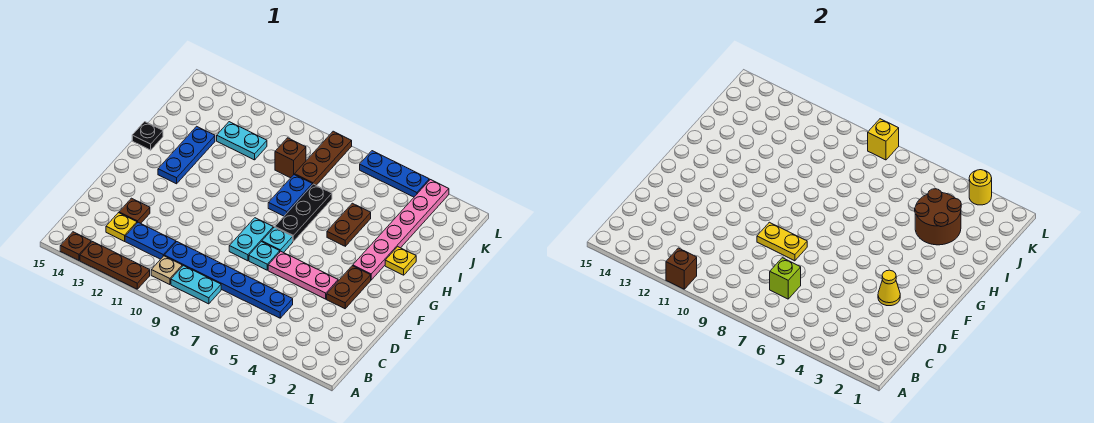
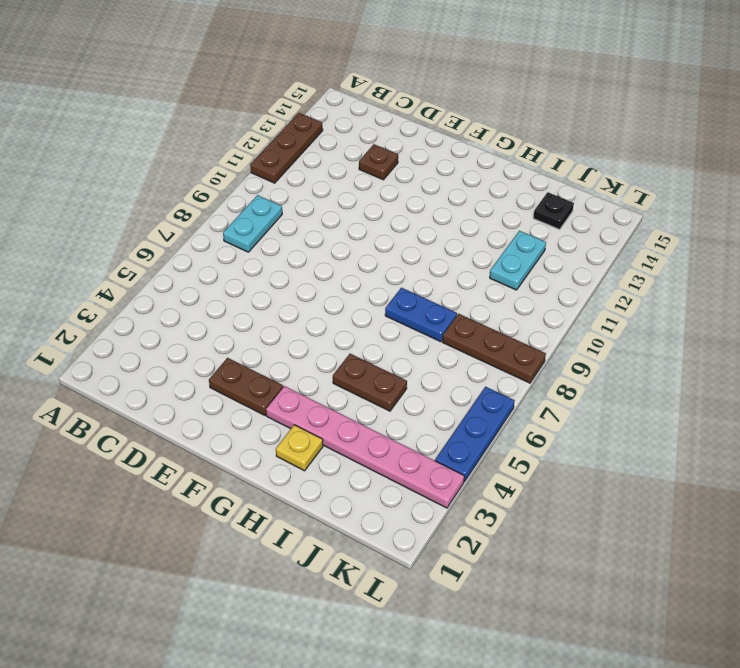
black 1x1 plate [533,192,574,229] -> black 1x1 plate moved to [132,122,163,150]
none -> brown 1x1 plate [60,232,91,260]
none -> tan 1x1 plate [151,256,182,285]
none -> blue 1x6 plate [164,242,293,318]
none -> blue 1x2 plate [125,222,176,259]

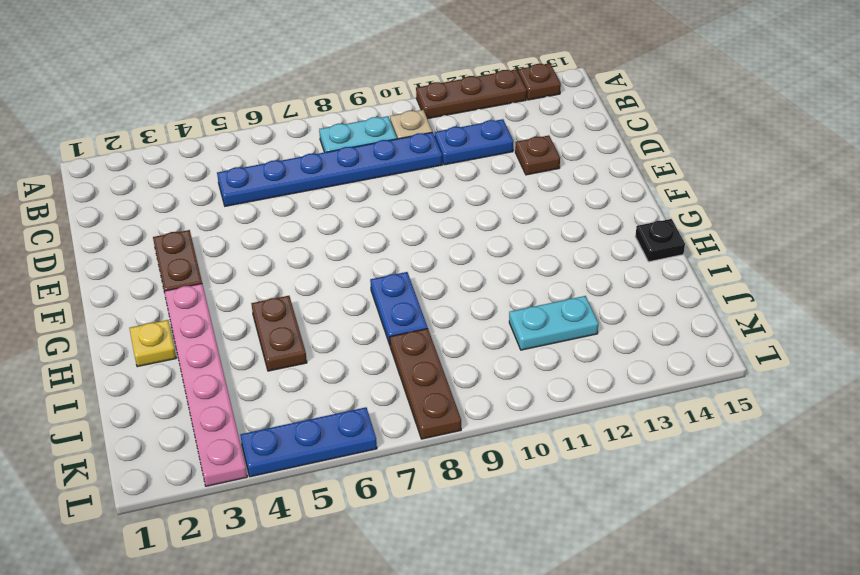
none -> yellow 1x1 plate [106,213,137,241]
none -> pink 1x3 plate [268,251,338,299]
none -> cyan 1x1 plate [249,242,280,270]
none -> cyan 1x2 plate [229,218,273,261]

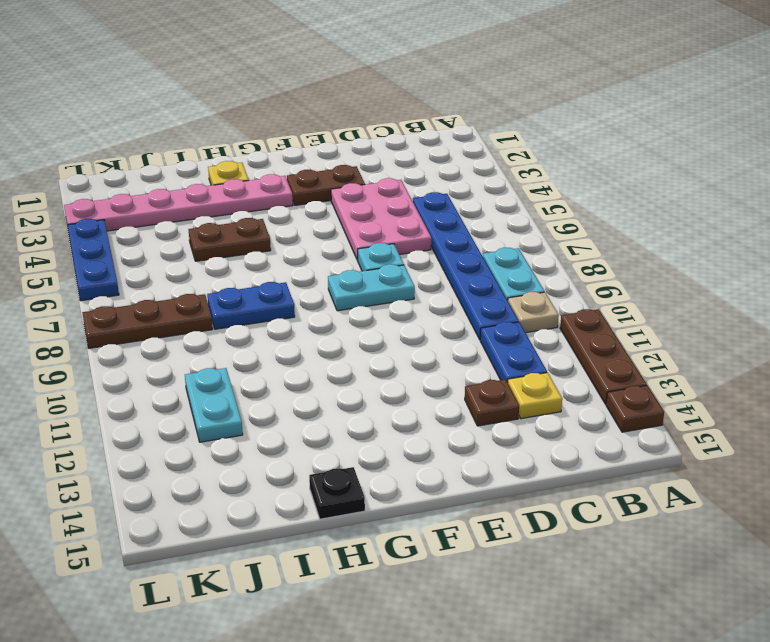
pink 2x3 plate [331,178,431,260] -> pink 1x3 plate [268,251,338,299]
none -> cyan 1x1 plate [262,227,293,253]
none -> black 1x3 plate [275,184,332,241]
none -> blue 1x3 plate [158,126,215,184]
none -> brown 1x1 brick [275,138,306,178]

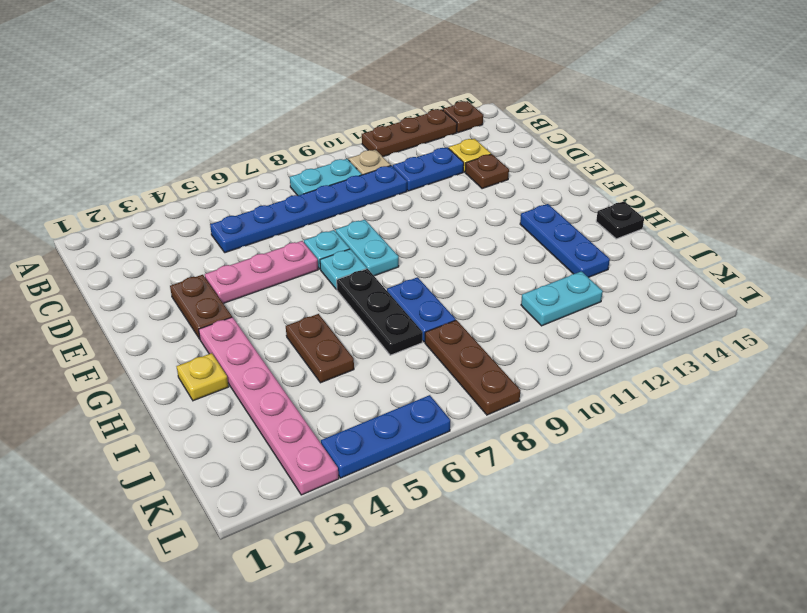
none -> brown 1x1 brick [275,138,306,178]
none -> brown 1x1 brick [666,248,697,289]
none -> lime 1x1 brick [770,258,801,299]
none -> yellow 1x1 cone [878,270,900,306]

